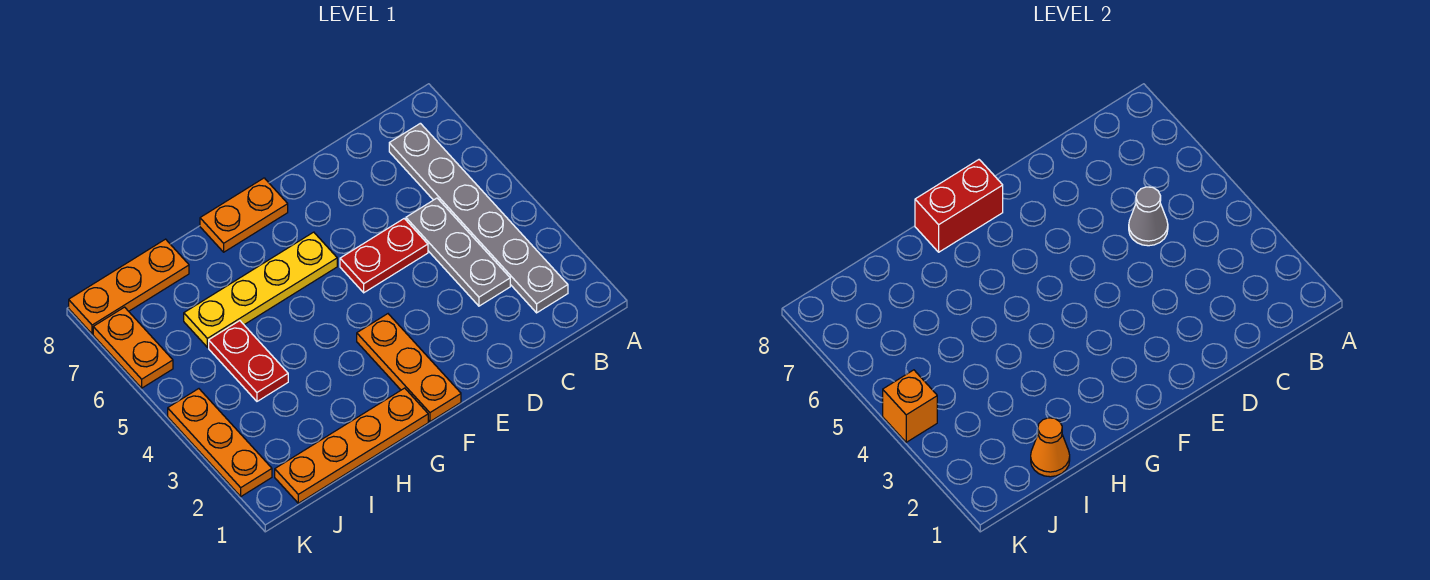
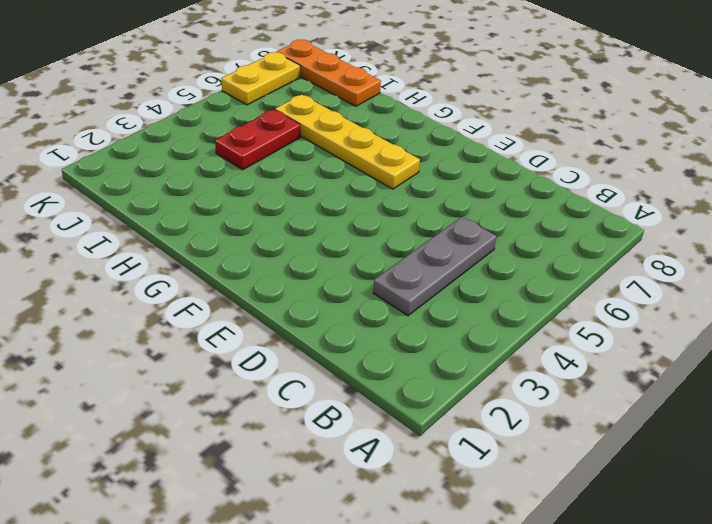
yellow 1x2 plate [221,52,300,105] -> orange 1x2 plate [93,307,173,388]
none -> grey 1x6 plate [389,123,568,313]
none -> red 1x2 plate [340,219,428,293]
none -> orange 1x3 plate [357,314,461,421]

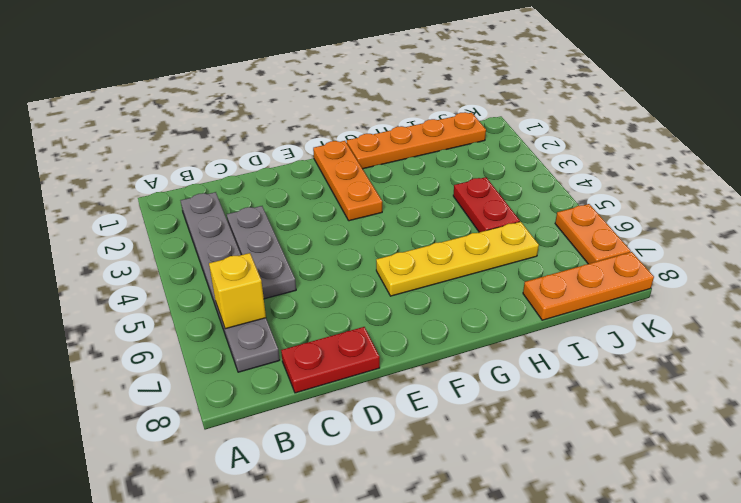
yellow 1x1 brick [209,253,266,329] -> none
red 1x2 plate [281,327,380,393] -> red 1x2 plate moved to [340,219,428,293]
none -> orange 1x2 plate [200,178,288,252]
none -> orange 1x3 plate [168,389,272,496]
none -> grey 1x1 cone [1129,187,1168,246]

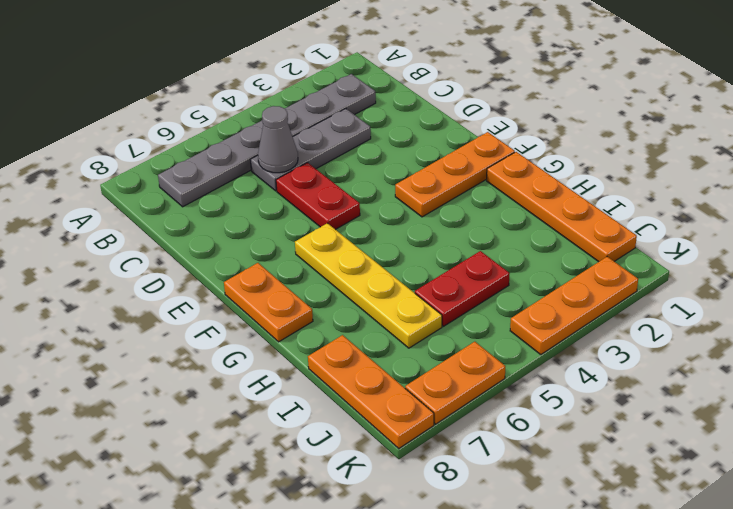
none -> red 1x2 brick [915,160,1003,252]
none -> orange 1x1 cone [1031,418,1070,477]
none -> orange 1x1 brick [883,370,937,442]

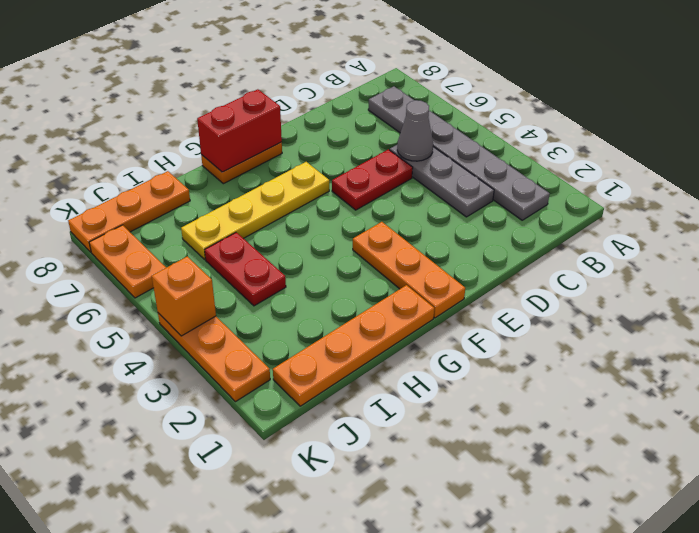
none -> orange 1x1 cone [1031,418,1070,477]

